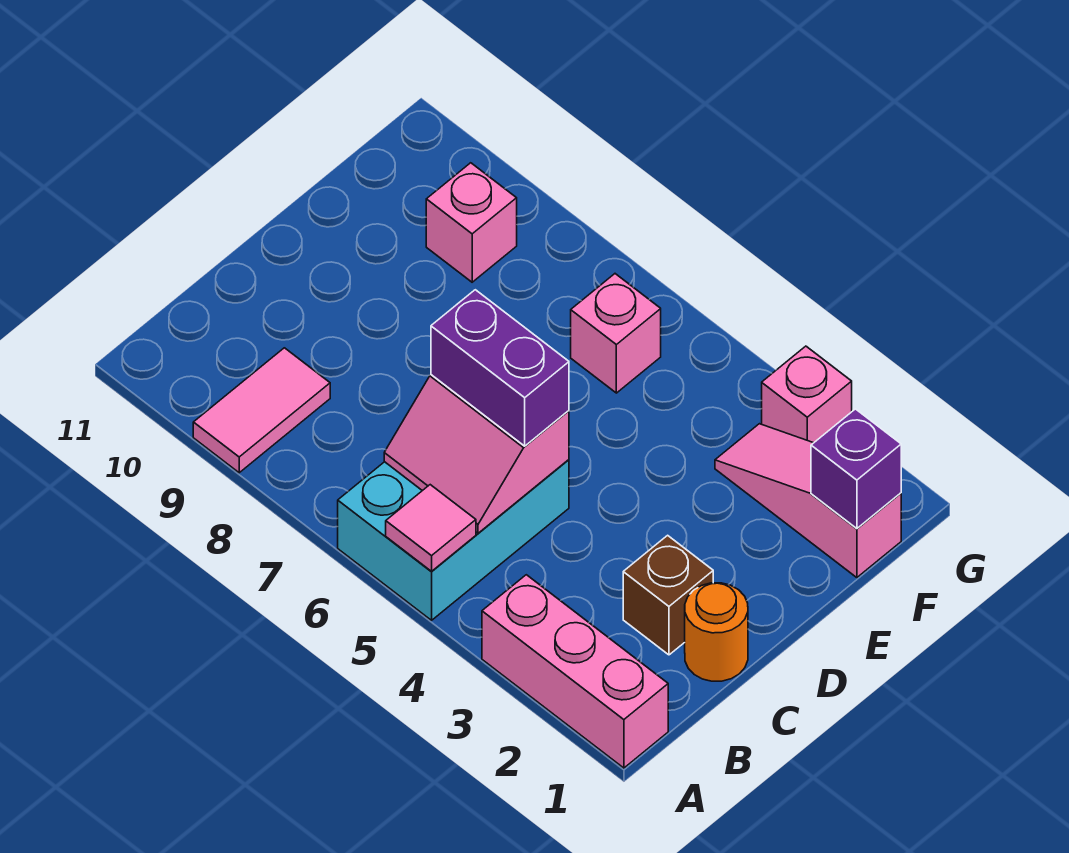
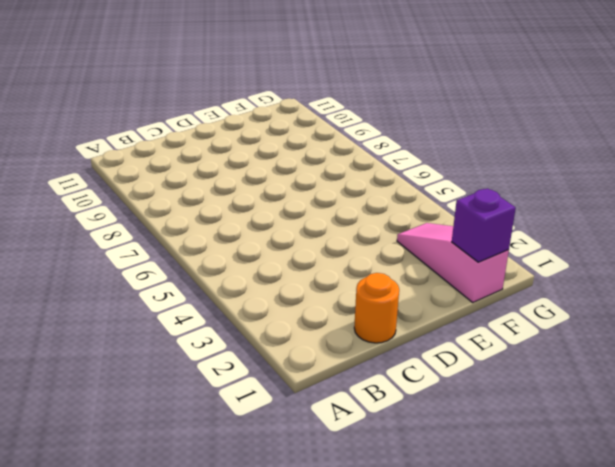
none -> pink 1x3 brick [482,575,668,768]
none -> cyan 2x3 brick [338,460,569,620]
none -> pink 1x2 tile [193,348,330,473]

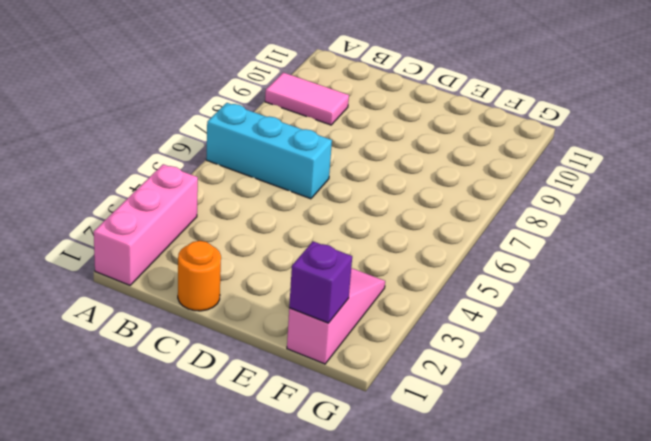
cyan 1x3 brick [206,103,332,199] -> cyan 2x3 brick [338,460,569,620]
none -> brown 1x1 brick [623,535,713,655]
none -> pink 1x1 brick [571,274,661,393]
none -> pink 1x1 brick [426,163,517,282]

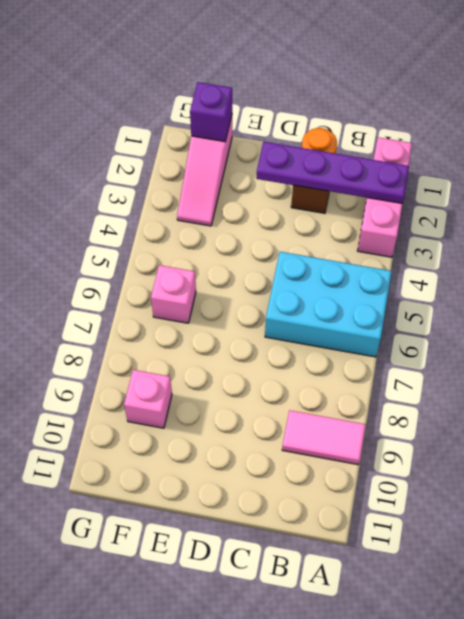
purple 1x4 plate [256,142,409,204] -> none
none -> pink 1x1 brick [762,346,852,443]
none -> pink 1x1 tile [386,485,476,571]
none -> pink 2x2 slope [384,375,569,533]

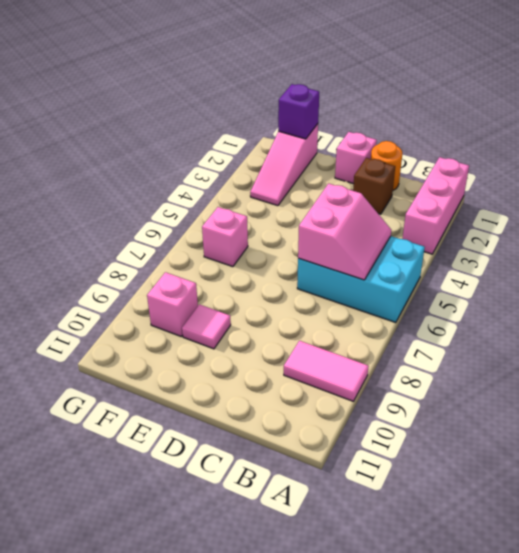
pink 1x1 brick [335,132,377,184] -> pink 1x1 brick moved to [762,346,852,443]
pink 1x1 tile [182,304,231,349] -> pink 1x1 tile moved to [386,485,476,571]
none -> purple 1x2 brick [431,290,569,446]

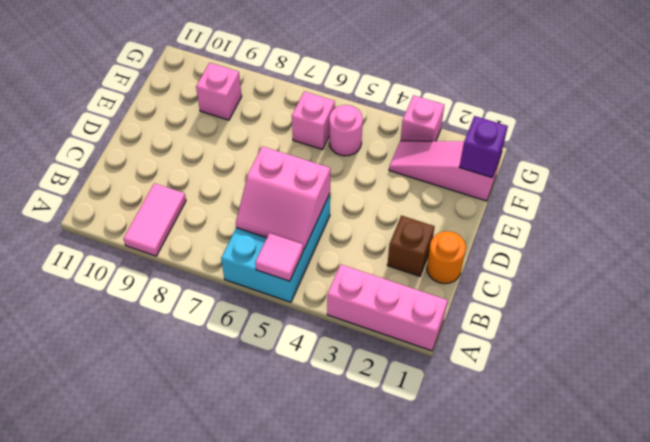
pink 1x1 round brick [329,105,363,156] -> none
none -> purple 1x2 brick [431,290,569,446]

